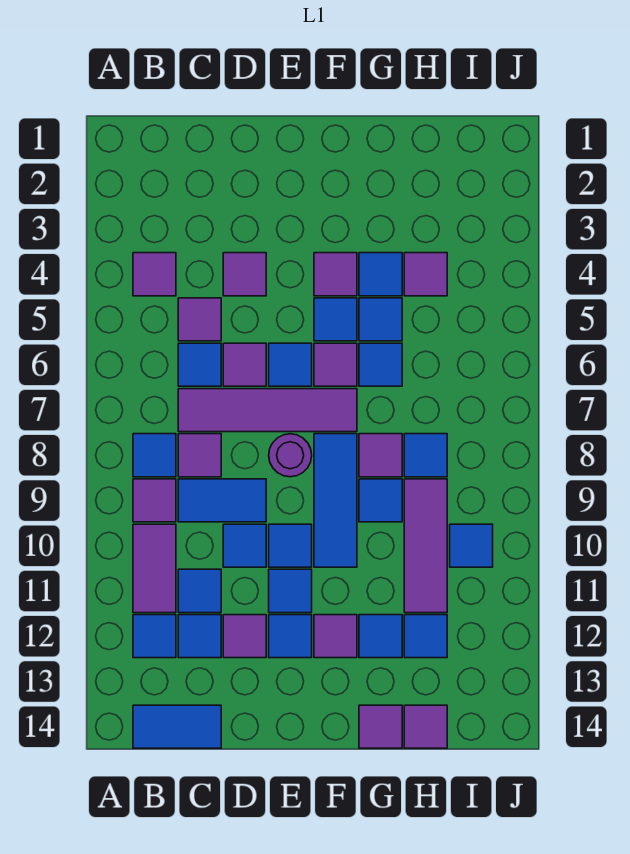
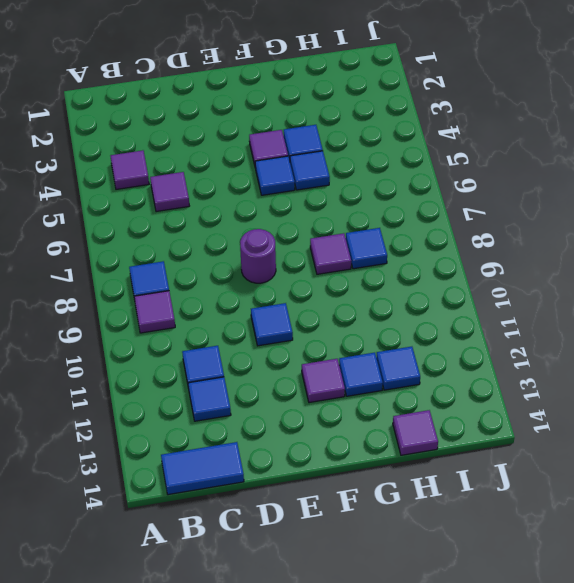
none -> purple 1x2 tile [133,524,176,613]
none -> blue 1x1 tile [133,615,176,658]
none -> blue 1x1 tile [178,343,221,386]
none -> purple 1x4 tile [178,389,357,432]

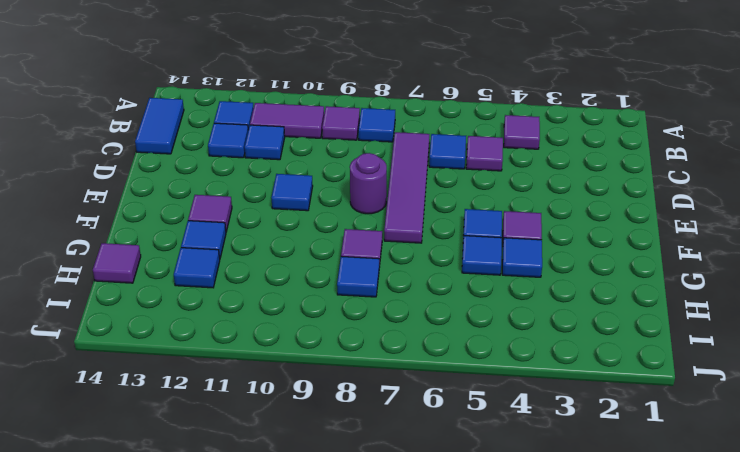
none -> purple 1x1 tile [178,434,221,477]
none -> blue 1x2 tile [178,479,266,522]
none -> purple 1x1 tile [223,253,266,296]
none -> purple 1x1 tile [223,343,266,386]

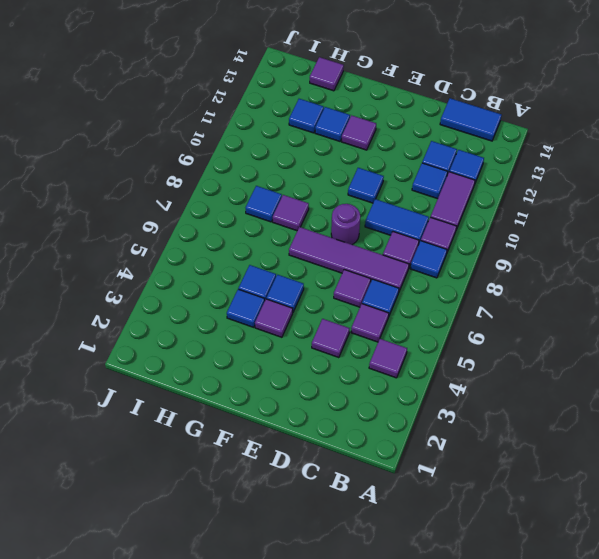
none -> blue 1x1 tile [223,524,266,567]
none -> purple 1x1 tile [223,615,266,658]
none -> blue 1x1 tile [269,343,312,386]
none -> blue 1x1 tile [269,569,312,613]

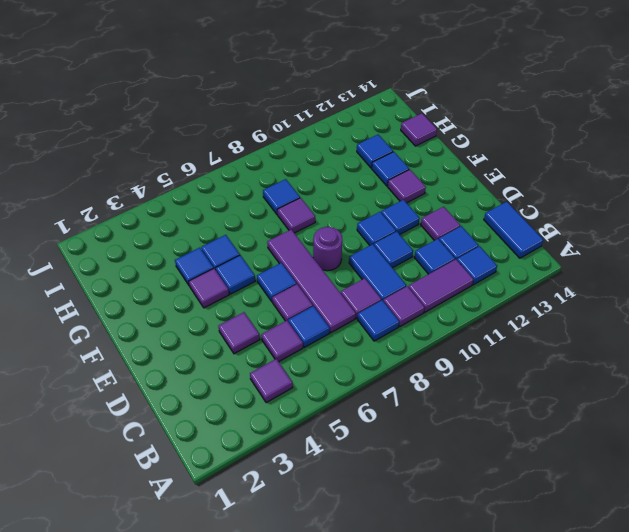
none -> blue 1x1 tile [269,615,312,658]
none -> purple 1x1 tile [314,343,357,386]
none -> blue 1x3 tile [314,434,357,567]
none -> blue 1x1 tile [359,343,402,386]

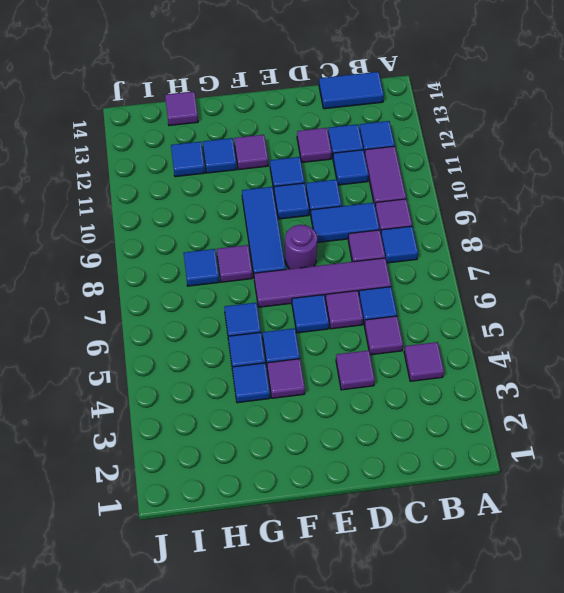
none -> blue 1x1 tile [269,615,312,658]
none -> purple 1x1 tile [314,343,357,386]
none -> blue 1x1 tile [359,479,402,522]
none -> purple 1x1 tile [359,705,402,748]

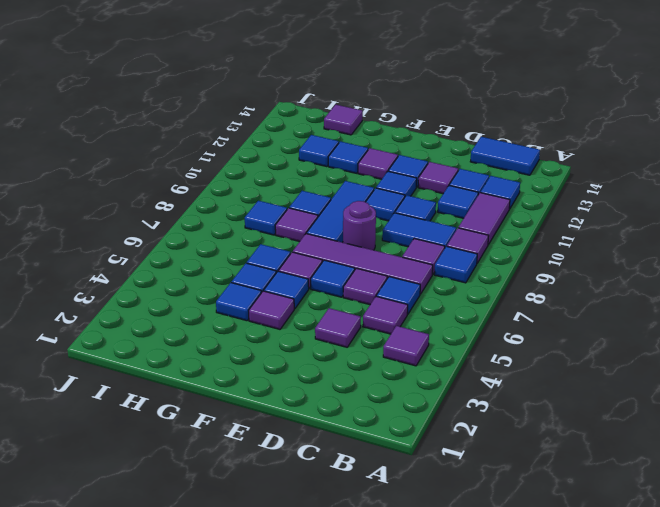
none -> purple 1x1 tile [359,705,402,748]
none -> purple 1x1 tile [404,253,447,296]
none -> purple 1x3 tile [404,479,447,613]
none -> blue 1x1 tile [450,524,493,567]

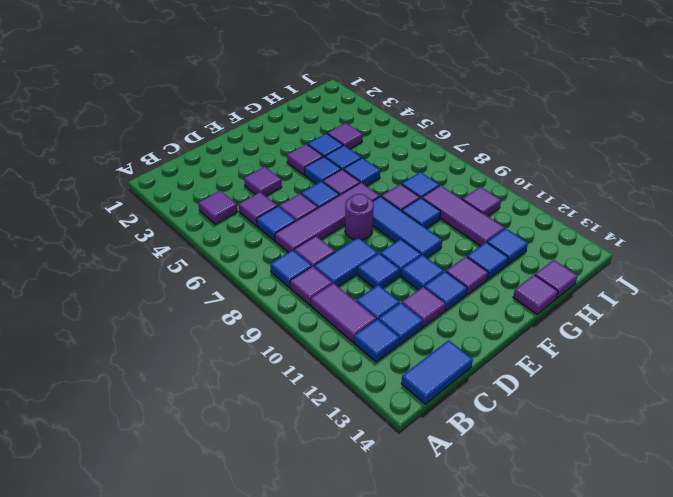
purple 1x1 tile [462,187,501,216] -> blue 1x1 tile [450,524,493,567]

